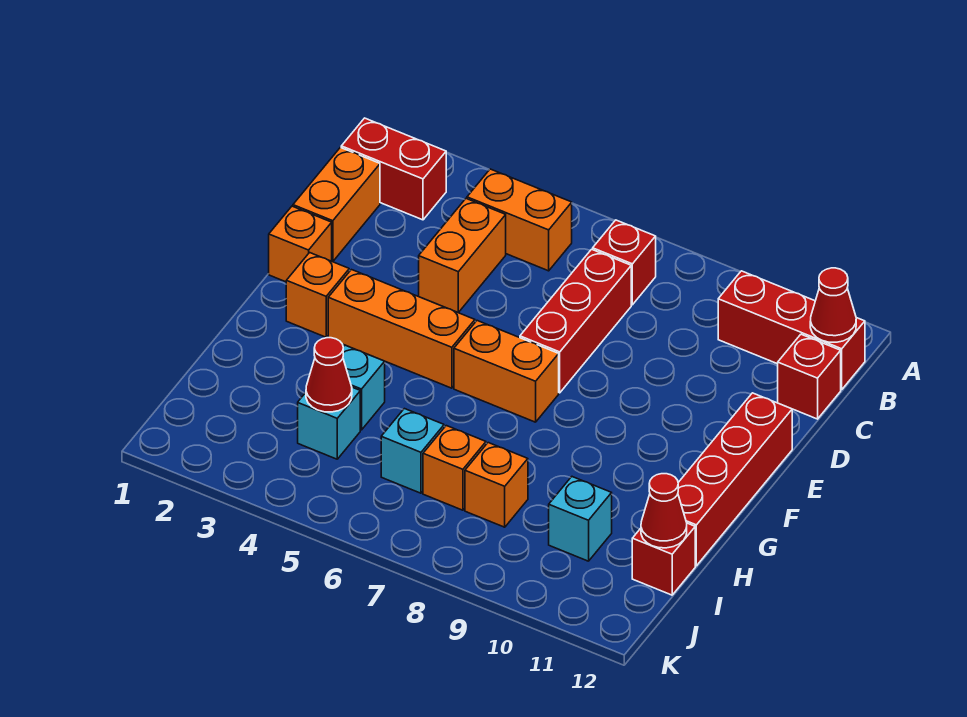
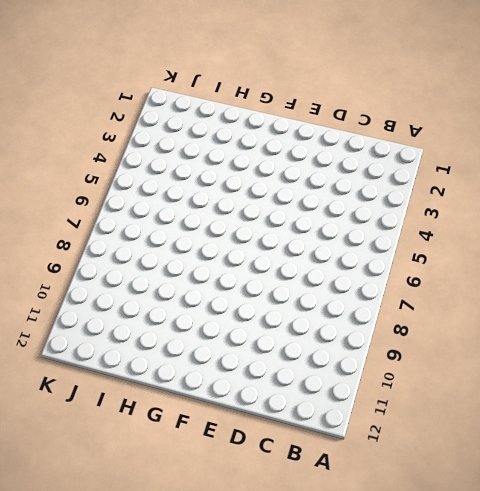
none -> red 1x2 brick [341,118,446,220]
none -> orange 1x2 brick [467,169,572,271]
none -> red 1x1 brick [593,220,656,305]

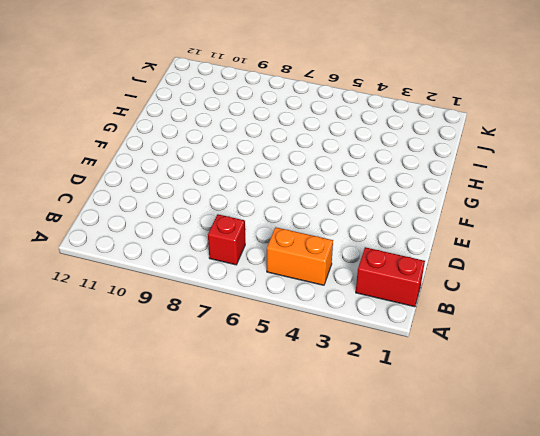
none -> red 1x3 brick [718,271,865,390]
none -> orange 1x2 brick [293,147,380,262]
none -> orange 1x2 brick [419,199,506,313]

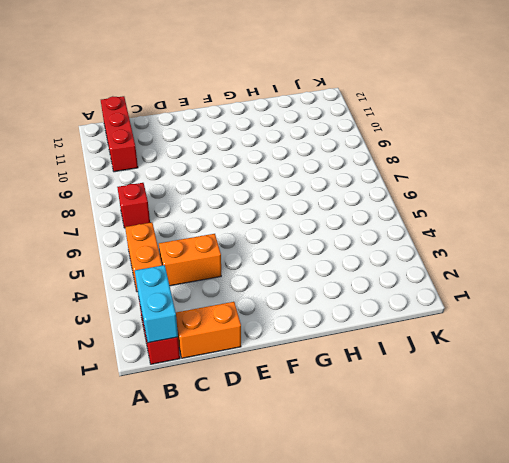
cyan 1x2 brick [135,265,178,343] -> none
none -> red 1x3 brick [520,249,631,393]
none -> red 1x1 brick [778,334,841,419]
none -> orange 1x1 brick [269,206,332,282]

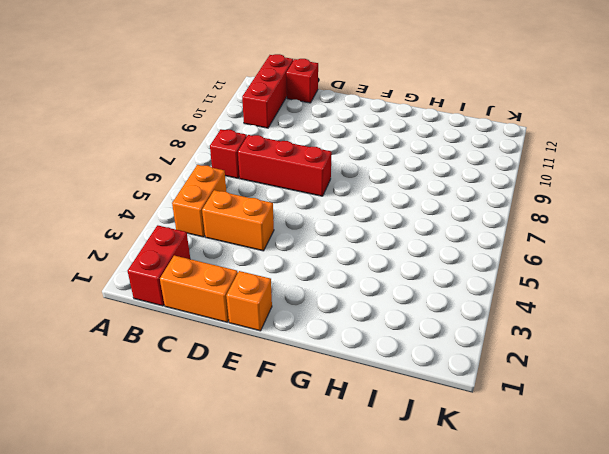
none -> red 1x4 brick [678,393,792,566]
none -> orange 1x1 brick [286,253,349,337]
none -> orange 1x3 brick [328,270,475,388]

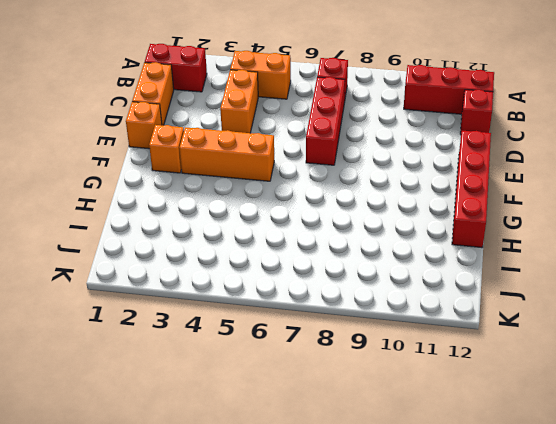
none -> orange 1x2 brick [454,321,559,422]
none -> cyan 1x1 brick [343,345,385,430]
none -> cyan 1x1 brick [298,387,360,459]

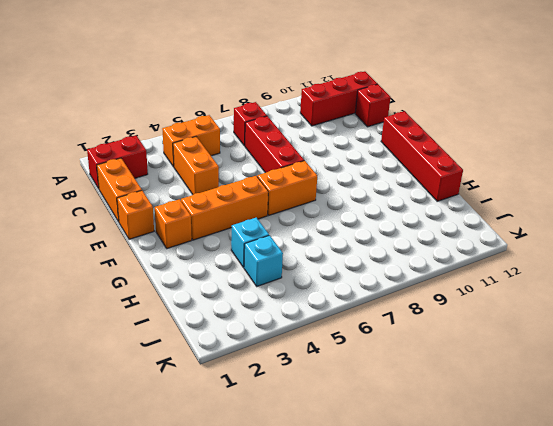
none -> cyan 1x1 brick [381,409,444,493]
none -> orange 1x1 brick [423,426,486,510]
none -> orange 1x1 brick [465,443,528,527]

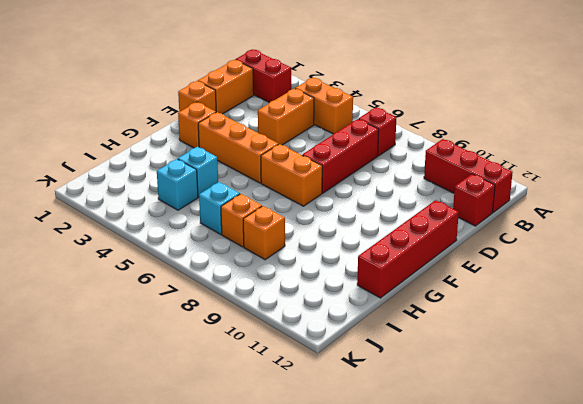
none -> cyan 1x1 brick [549,477,612,561]
none -> red 1x1 brick [632,523,695,595]
none -> red 1x1 cone [810,268,856,342]

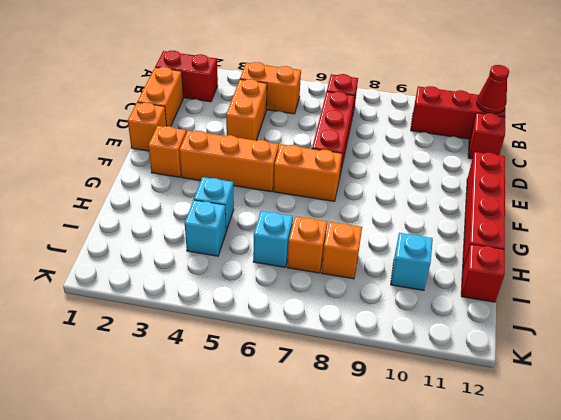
none -> red 1x1 cone [306,338,352,412]
none -> red 1x1 cone [641,474,687,548]

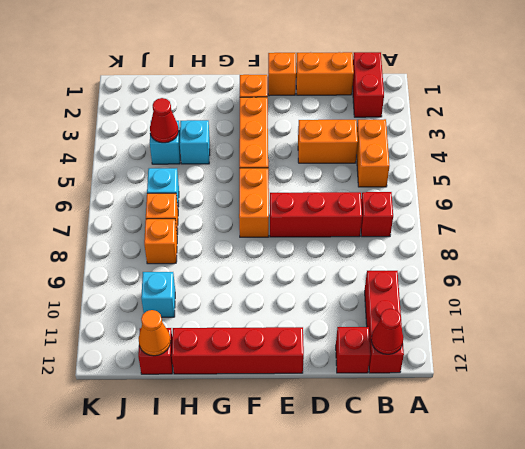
orange 1x1 cone [139,310,171,356] -> red 1x1 cone [641,474,687,548]

